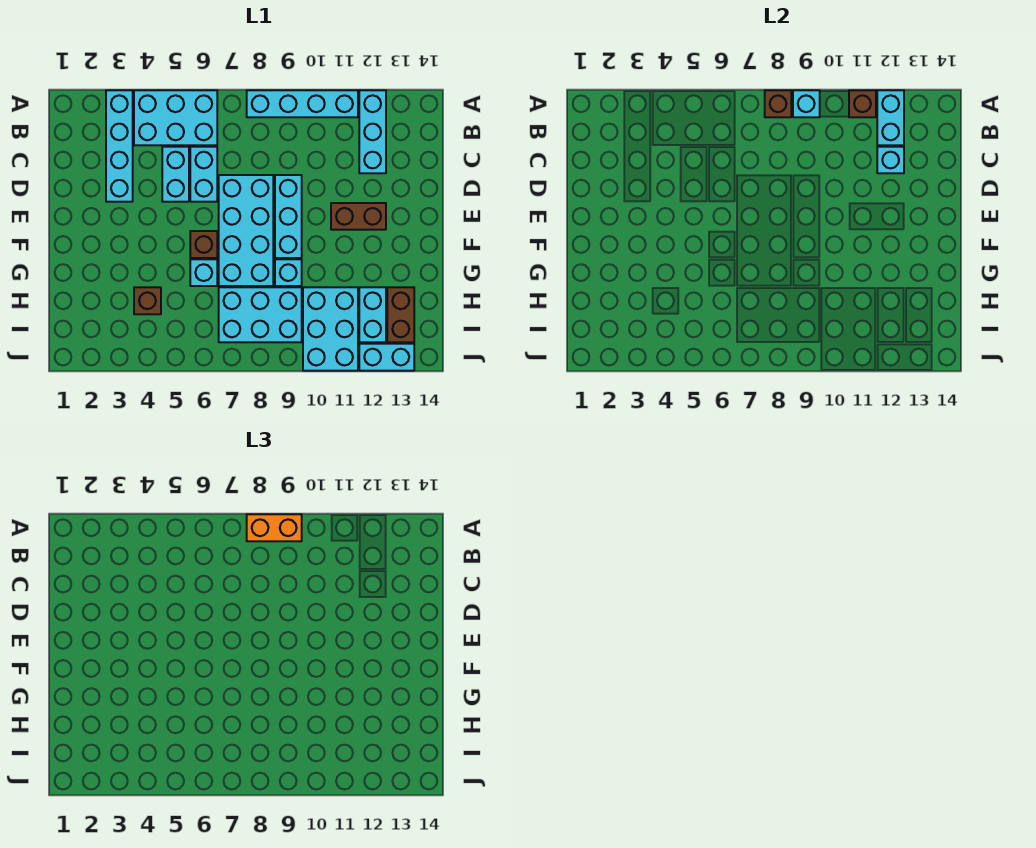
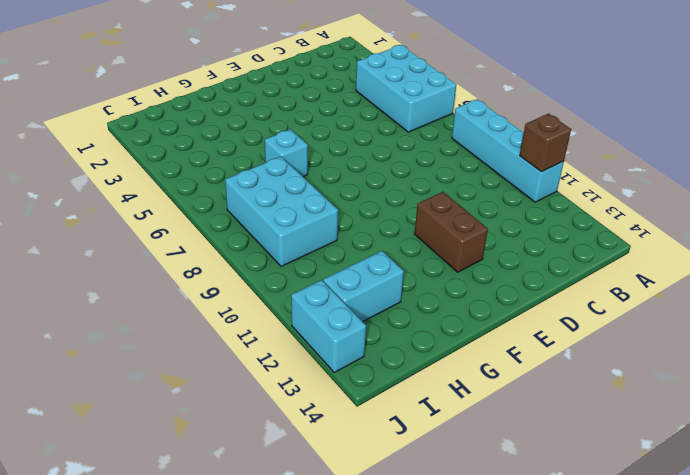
none -> cyan 1x4 brick [106,90,133,202]
none -> cyan 1x3 brick [359,90,386,173]
none -> cyan 1x2 brick [162,147,189,202]

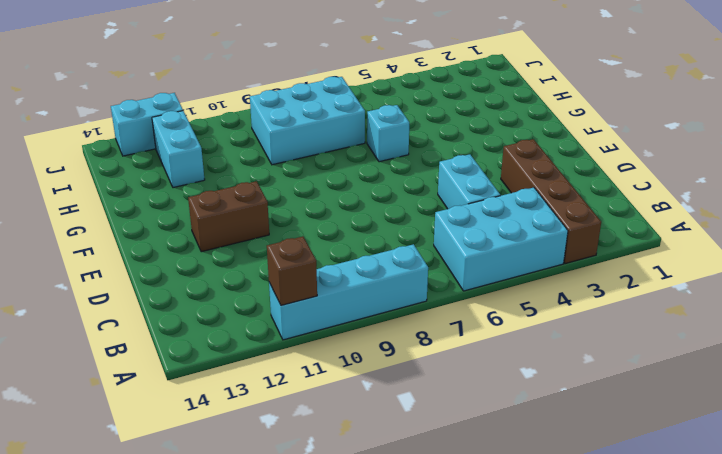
brown 1x4 brick [501,139,601,264] -> cyan 1x4 brick [106,90,133,202]
none -> cyan 1x3 brick [359,90,386,173]
none -> cyan 1x2 brick [190,147,217,202]
none -> cyan 2x4 brick [219,175,273,286]

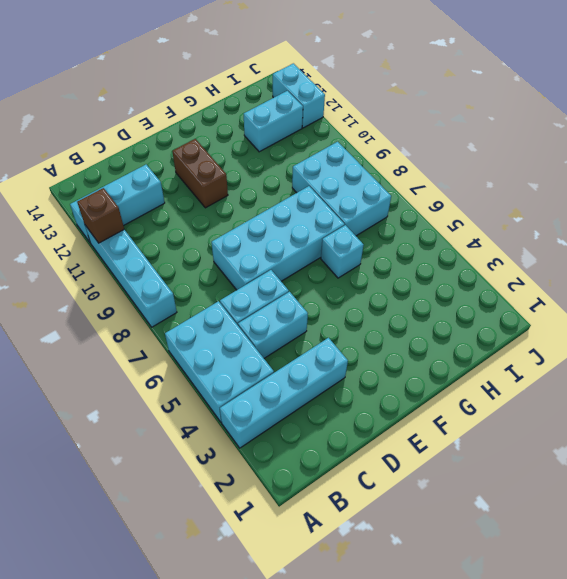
none -> cyan 1x3 brick [275,175,302,258]
none -> brown 1x1 brick [190,231,217,258]
none -> cyan 1x1 brick [275,259,302,286]

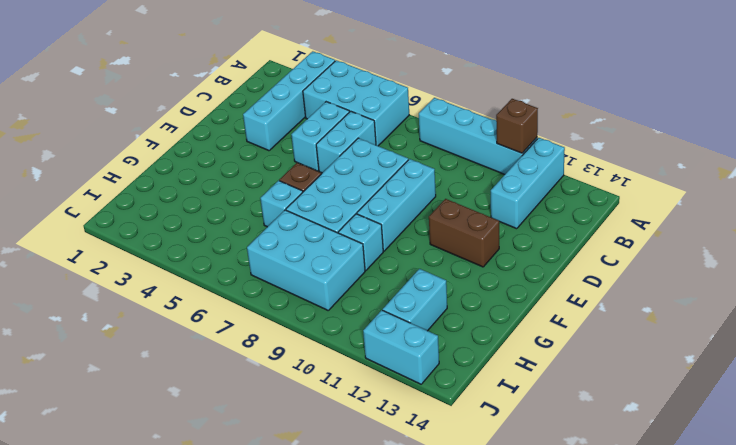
none -> brown 1x1 brick [134,287,161,314]
none -> cyan 2x3 brick [303,287,358,371]
none -> brown 1x2 brick [387,287,414,342]

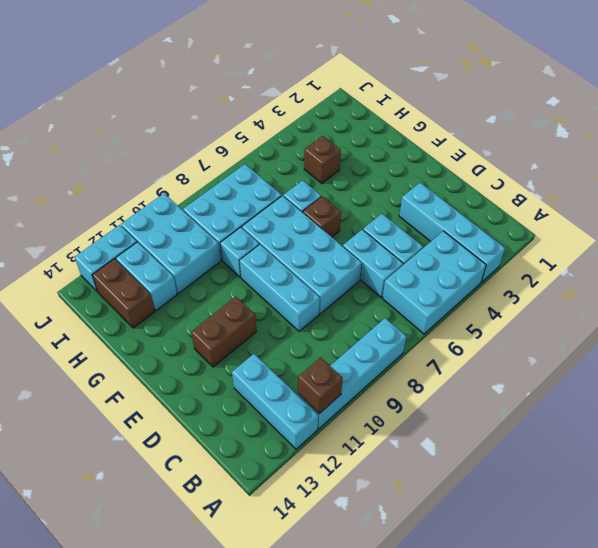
none -> brown 1x1 brick [765,90,791,117]
none -> cyan 1x1 brick [793,90,820,117]
none -> cyan 1x2 brick [877,90,904,145]

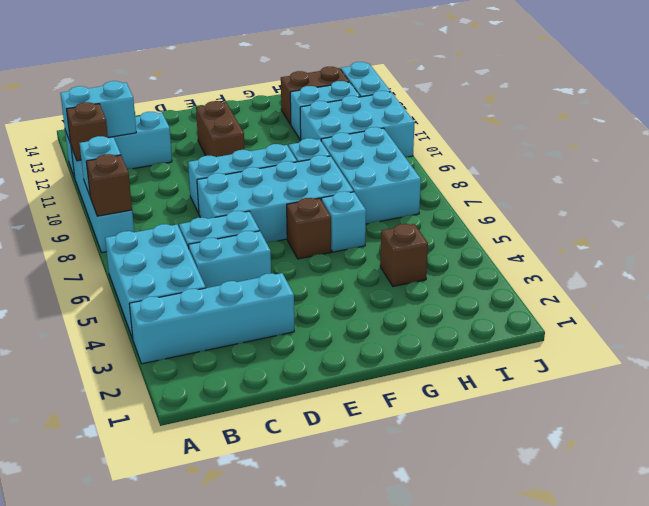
none -> cyan 1x1 brick [877,147,904,173]
none -> orange 1x2 brick [247,514,302,541]

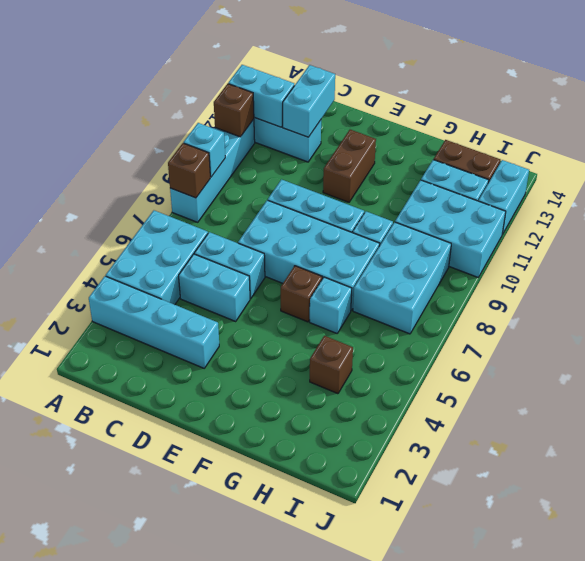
cyan 1x2 brick [283,65,335,137] -> cyan 1x1 brick [877,147,904,173]
none -> orange 1x2 brick [247,514,302,541]

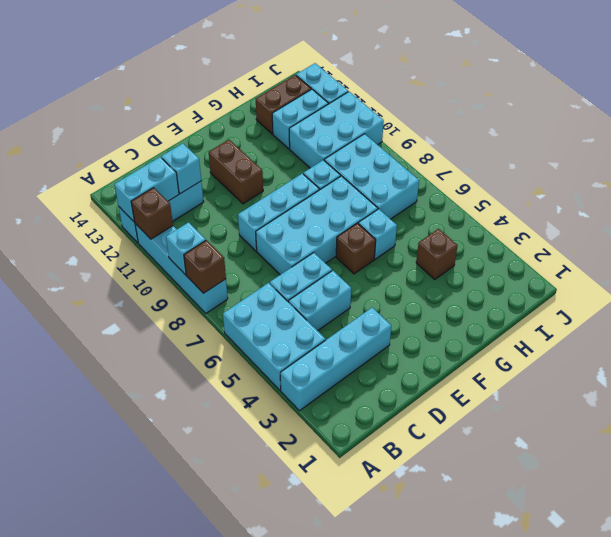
none -> orange 1x2 brick [247,514,302,541]

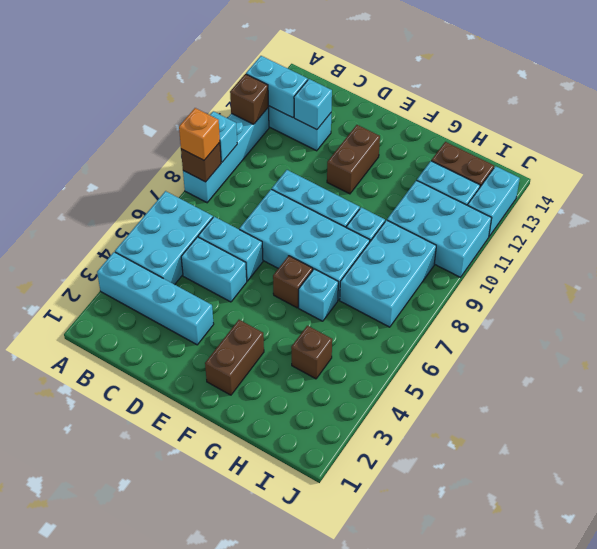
orange 1x1 brick [179,108,220,160] -> orange 1x2 brick [247,514,302,541]
brown 1x2 brick [205,320,264,395] -> none

